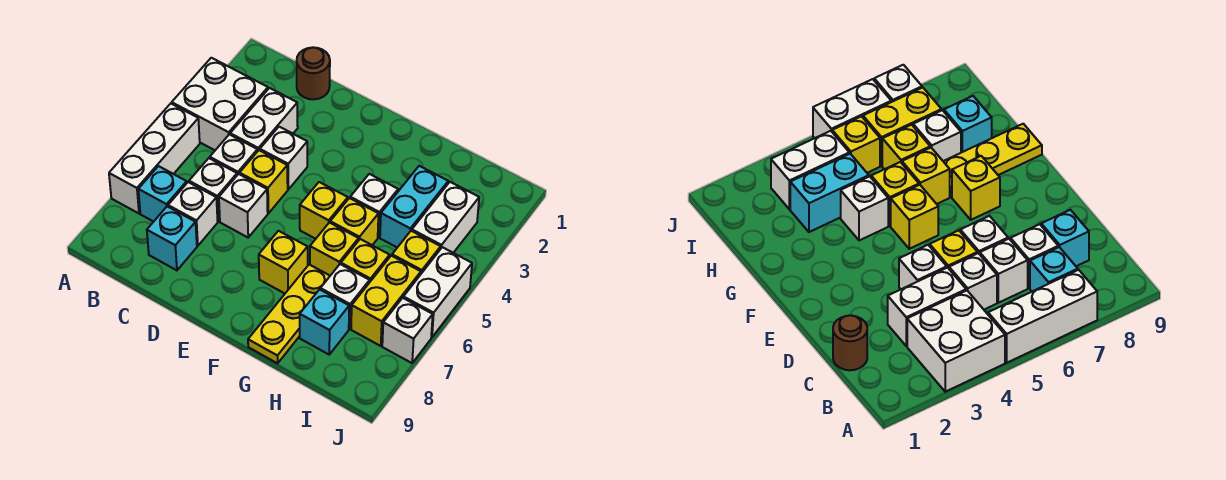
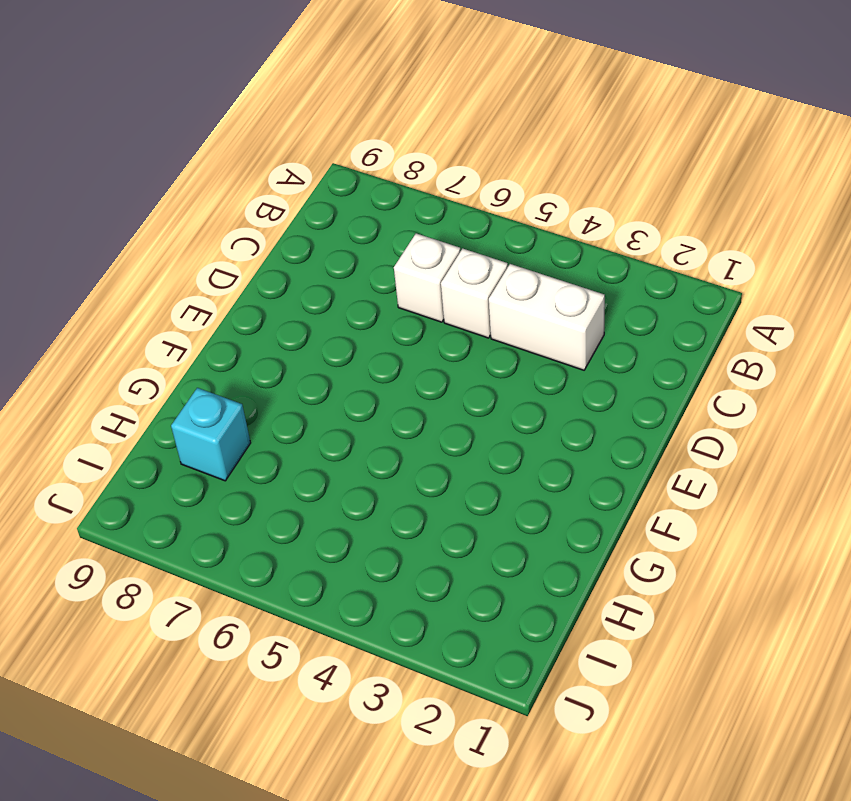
none -> white 2x2 brick [172,58,268,150]
none -> white 1x3 brick [109,104,200,213]
none -> cyan 1x1 brick [138,166,187,222]

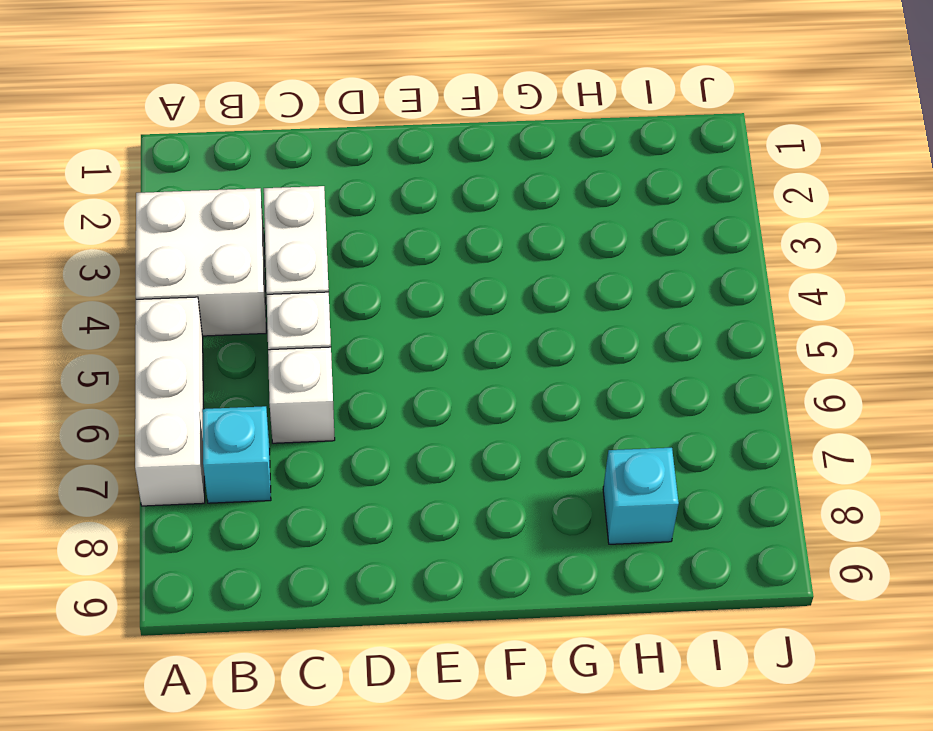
none -> brown 1x1 round brick [297,48,330,99]
none -> white 1x1 brick [168,182,218,246]
none -> cyan 1x1 brick [147,206,197,270]

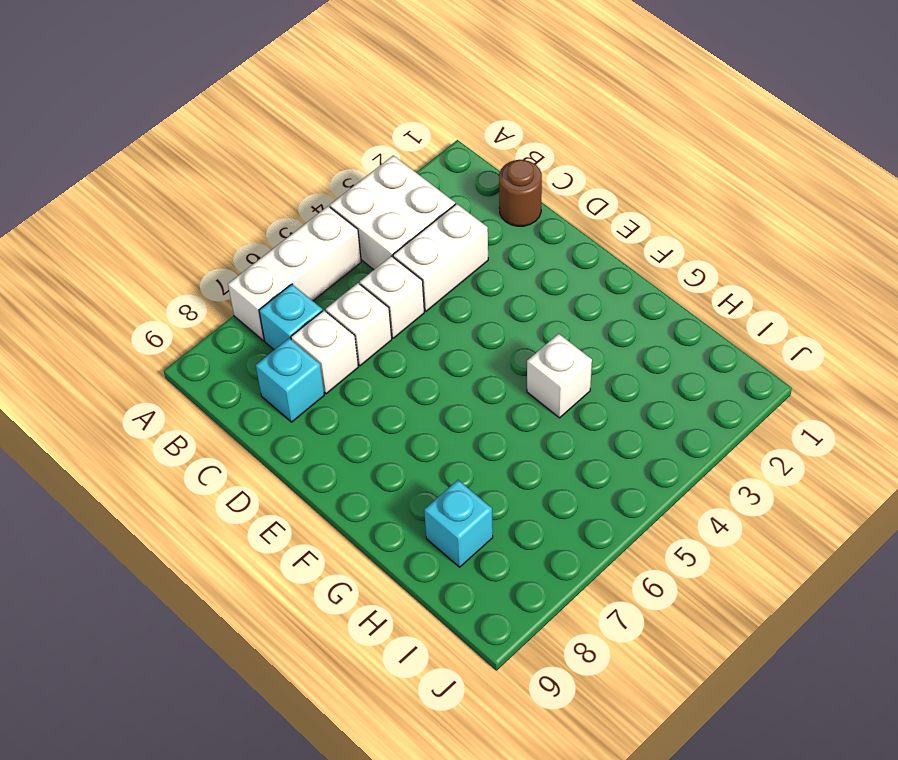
none -> white 1x1 brick [260,127,307,189]
none -> yellow 1x1 brick [240,150,288,213]
none -> white 1x1 brick [219,174,268,237]

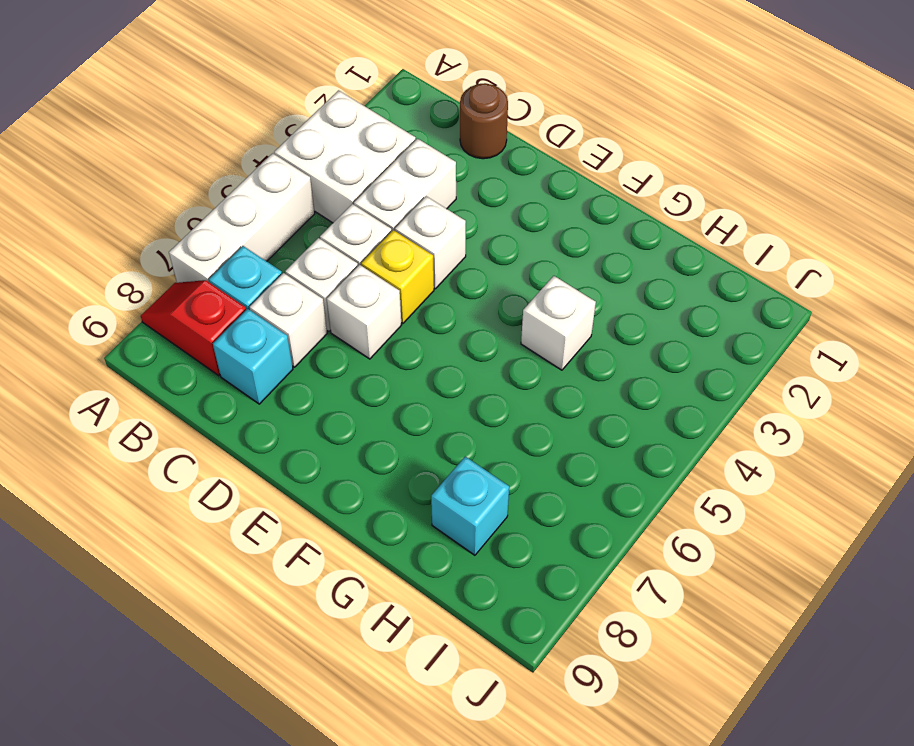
red 1x2 slope [141,280,246,376] -> none
none -> yellow 1x1 brick [300,182,348,239]
none -> yellow 1x1 brick [259,231,308,293]
none -> yellow 1x1 brick [330,198,379,245]

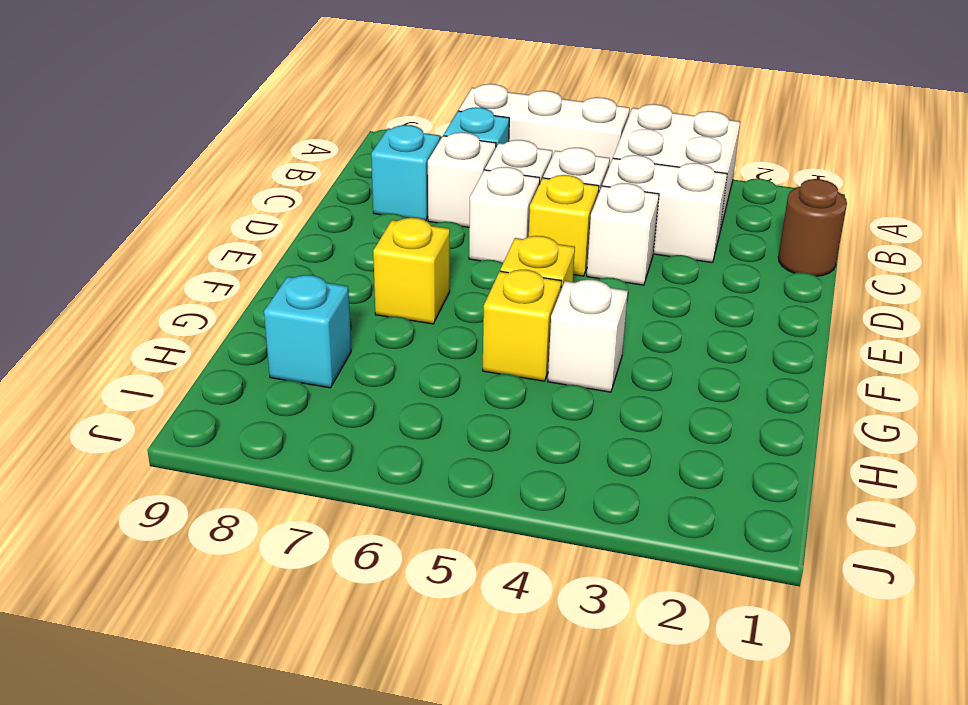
none -> yellow 1x1 brick [310,223,359,276]
none -> yellow 1x3 plate [248,265,330,363]
none -> cyan 1x2 brick [380,166,448,247]

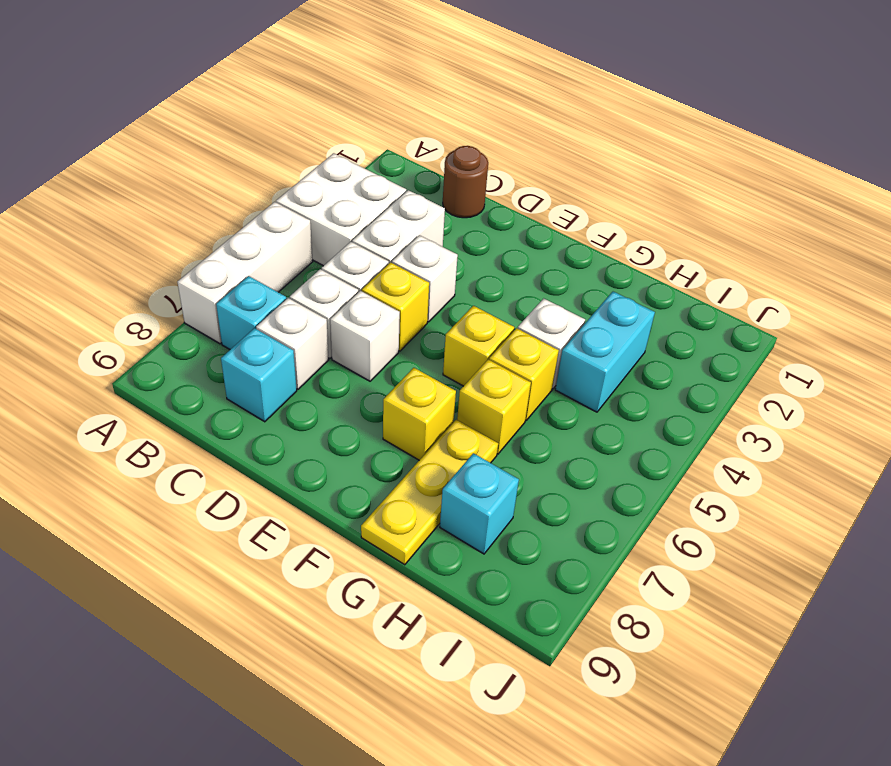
none -> yellow 1x1 brick [341,239,390,281]
none -> white 1x1 brick [320,264,370,329]
none -> white 1x2 brick [412,182,479,253]

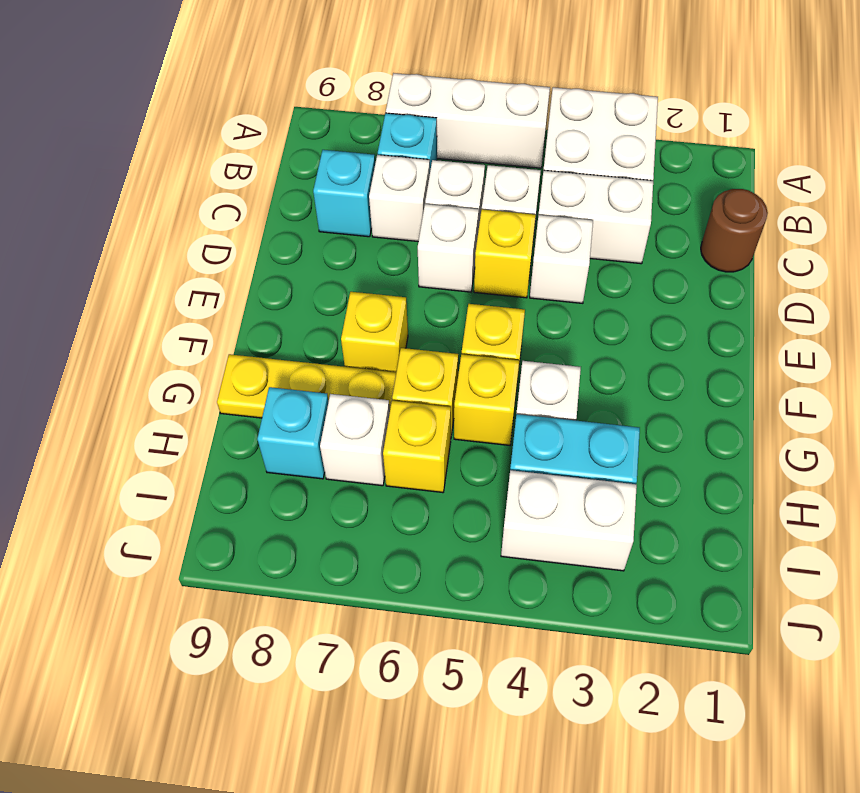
none -> yellow 1x1 brick [392,231,441,273]
none -> yellow 1x2 brick [351,256,421,346]
none -> white 1x2 brick [403,247,472,337]

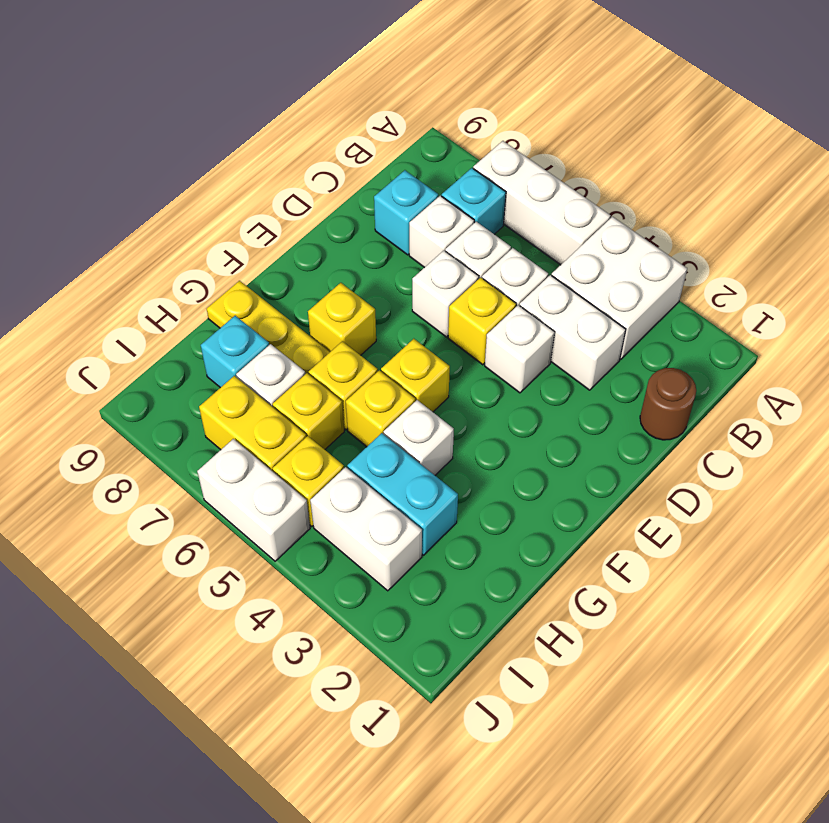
none -> white 1x1 brick [382,298,433,363]

